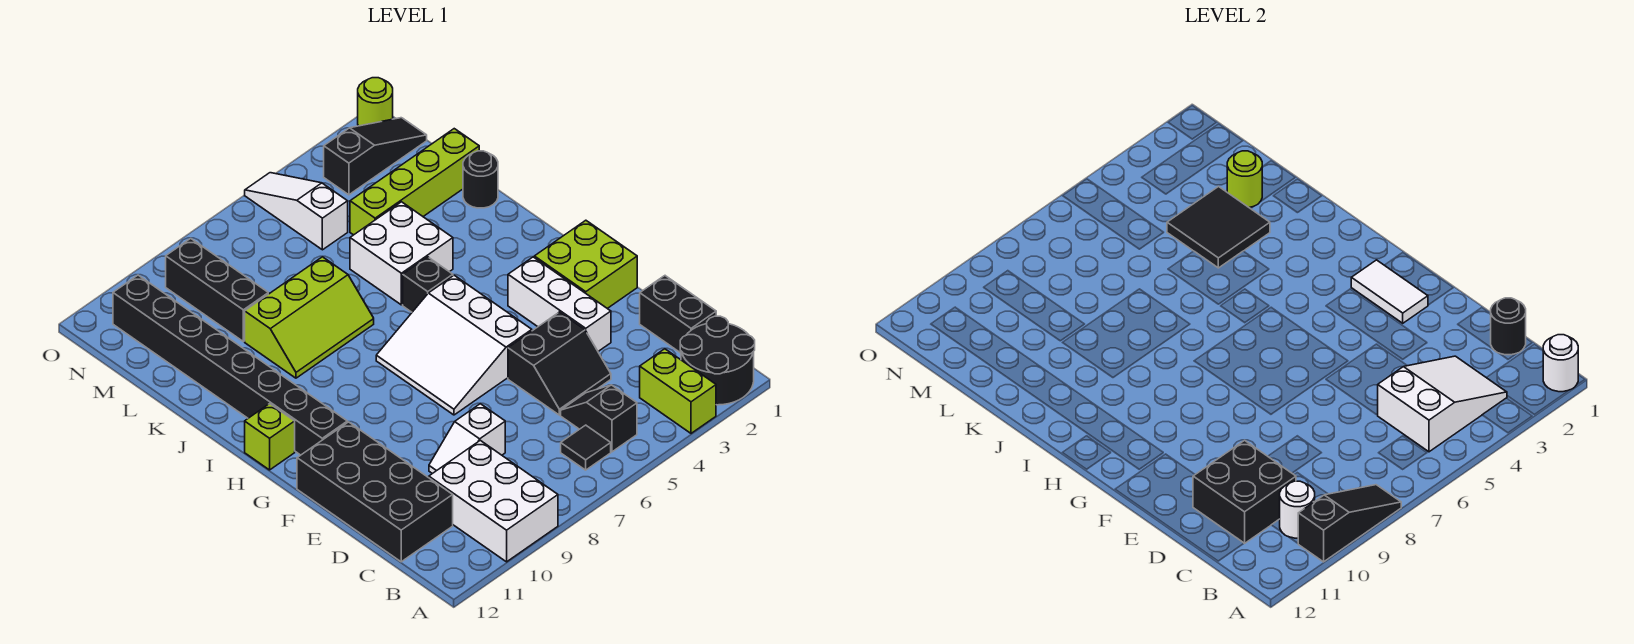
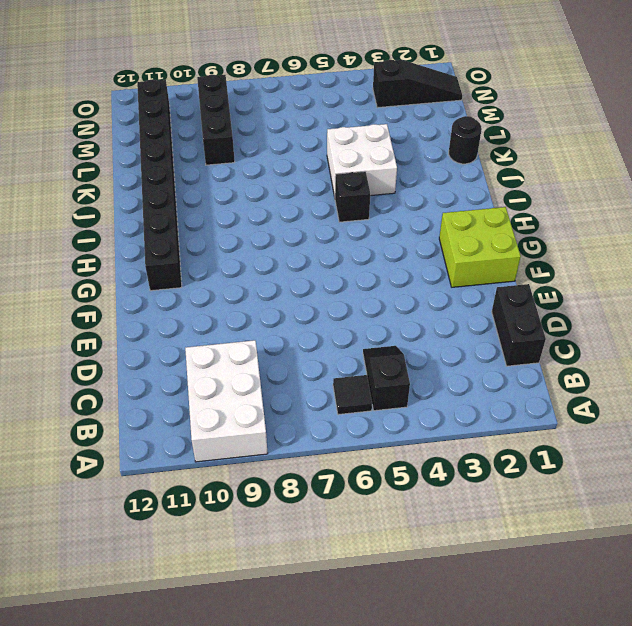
none -> black 2x2 round brick [680,316,755,405]
none -> lime 1x2 brick [640,349,716,433]
none -> black 2x4 brick [297,422,453,562]
none -> black 2x2 slope [508,312,611,415]

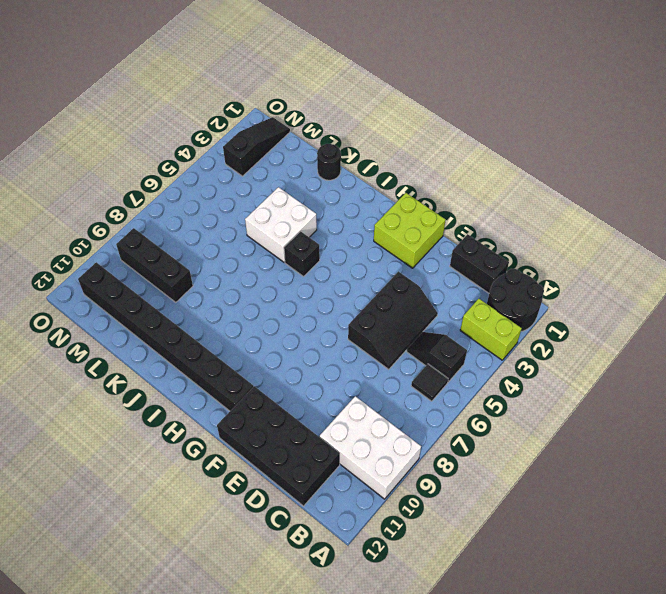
black 2x3 slope [348,272,438,369] -> black 2x2 slope [508,312,611,415]
none -> white 1x2 slope [429,404,505,474]
none -> white 1x3 brick [508,257,611,351]
none -> white 3x3 slope [376,275,532,415]
none -> lime 1x1 brick [245,404,295,470]

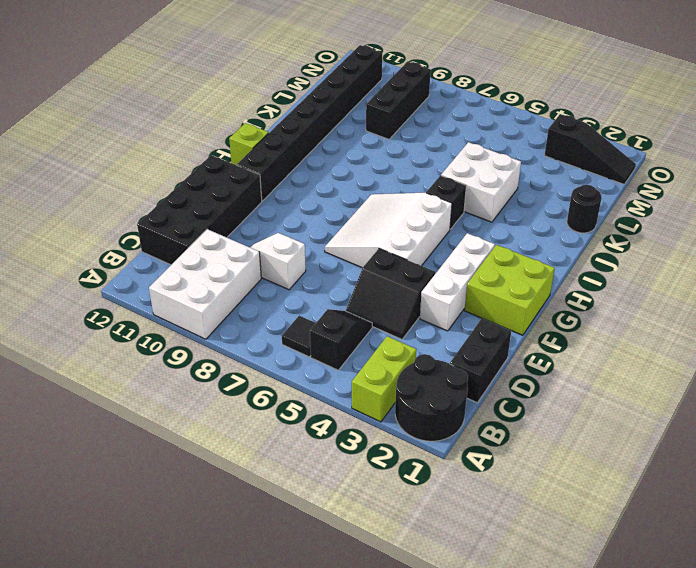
none -> lime 2x3 slope [245,257,374,378]
none -> lime 1x4 brick [350,129,479,235]
none -> white 1x3 slope [245,173,348,250]
none -> lime 1x1 round brick [358,78,393,126]

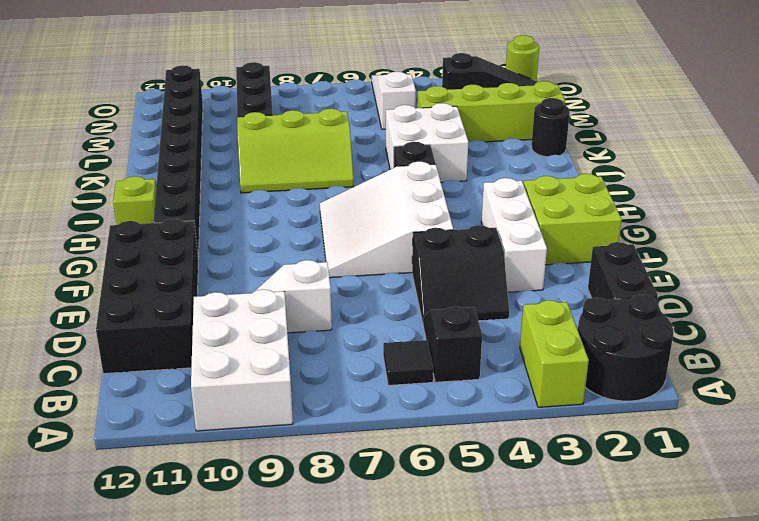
none -> white 1x1 round brick [1543,335,1578,392]
none -> black 1x3 slope [1298,485,1401,562]
none -> white 2x3 slope [1378,356,1507,452]
none -> white 1x1 round brick [1280,481,1315,538]

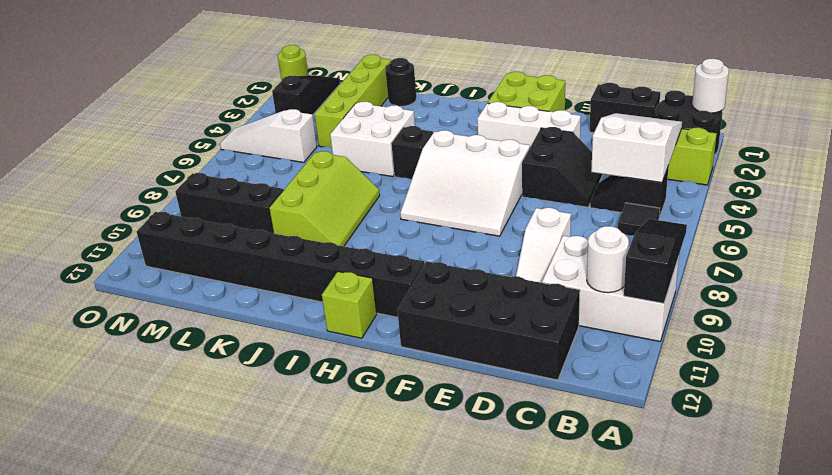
none -> black 1x1 round brick [1491,298,1526,355]
none -> black 2x2 brick [1193,440,1296,543]
none -> white 1x2 tile [1351,260,1428,323]
none -> black 2x2 tile [1167,187,1270,268]

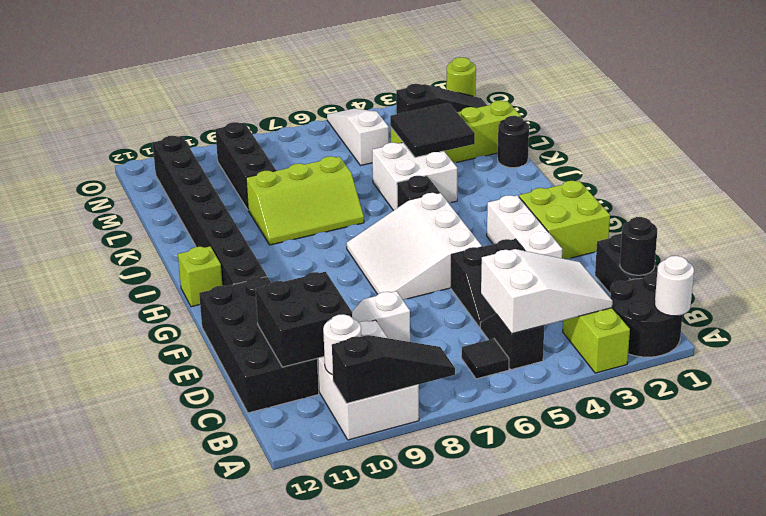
none -> white 1x2 tile [1351,260,1428,323]
none -> lime 1x1 round brick [1227,151,1262,207]

